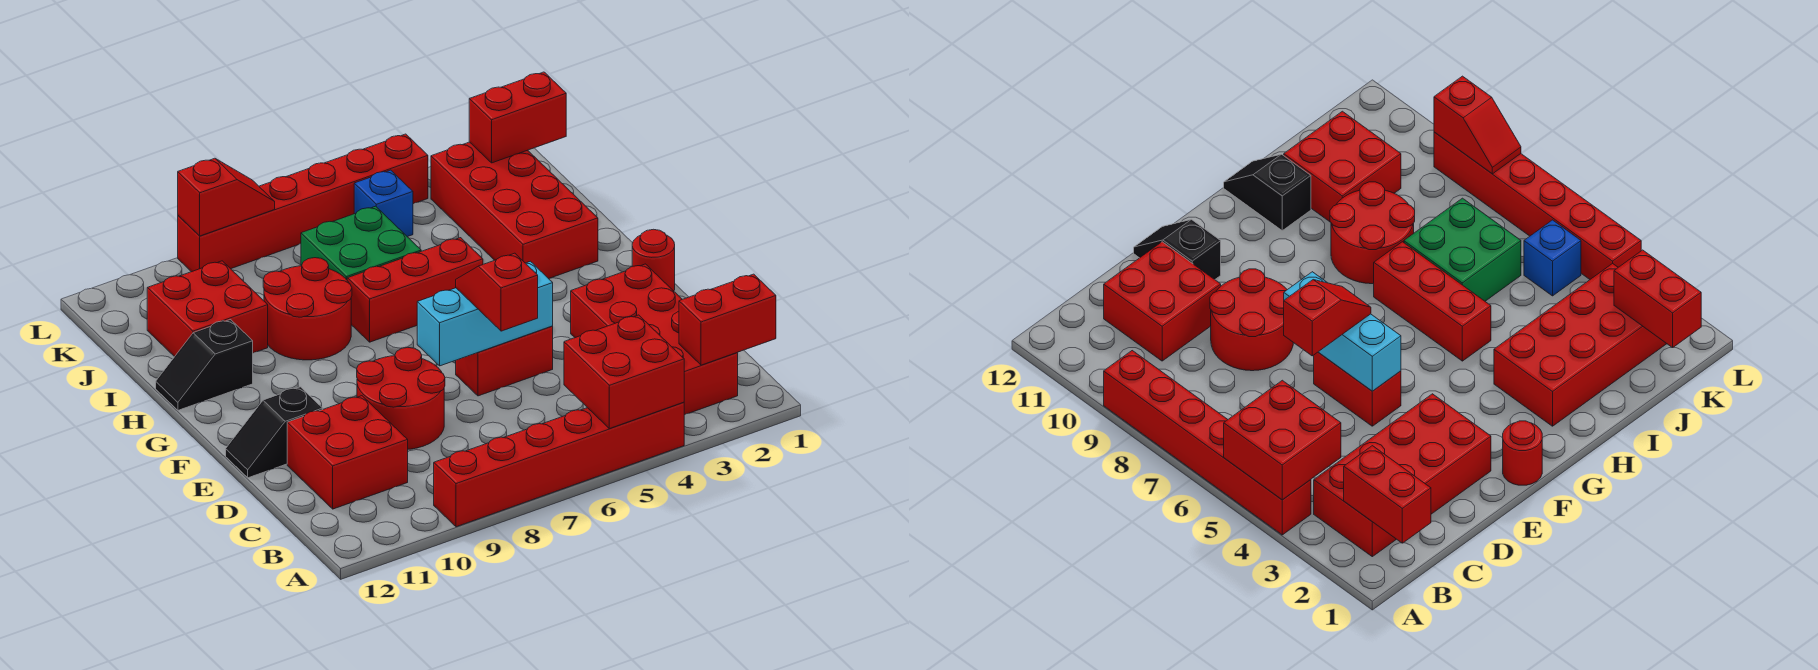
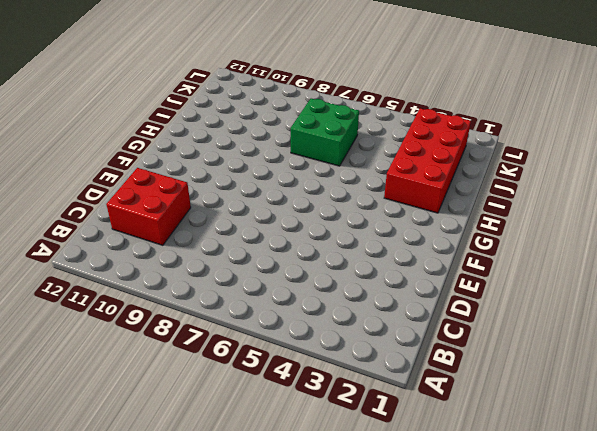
none -> red 1x6 brick [434,402,684,527]
none -> red 2x4 brick [571,264,738,415]
none -> red 2x2 round brick [357,348,445,449]

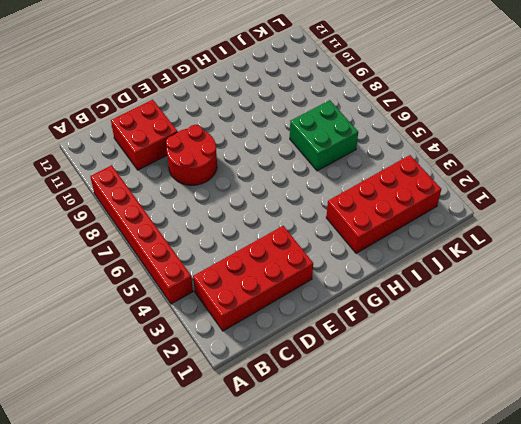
none -> red 1x2 brick [456,326,553,396]
none -> black 1x2 slope [226,387,323,478]
none -> red 1x1 round brick [632,229,675,291]

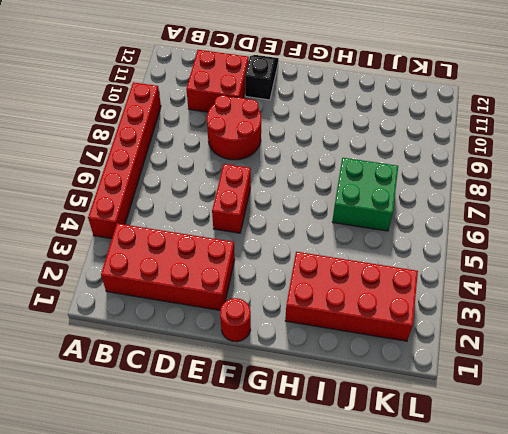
none -> red 1x3 brick [347,238,483,342]
none -> red 2x2 round brick [263,258,352,360]
none -> black 1x2 slope [156,320,253,410]

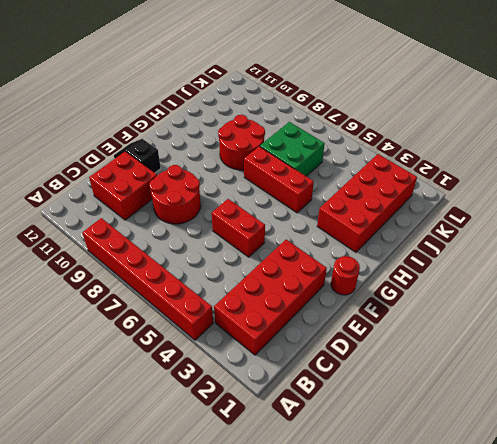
none -> black 1x2 slope [156,320,253,410]
none -> red 2x2 brick [147,261,268,357]
none -> blue 1x1 brick [354,170,413,237]

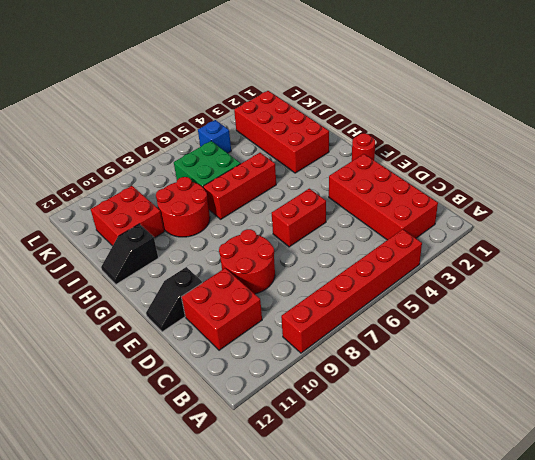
none -> red 1x6 brick [178,134,428,272]
none -> red 2x2 brick [564,315,684,429]
none -> red 1x2 brick [679,274,776,365]

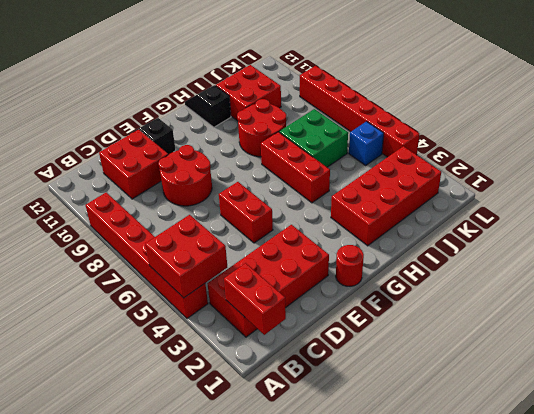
none -> cyan 1x3 brick [417,261,553,366]
none -> red 1x2 brick [469,72,566,163]
none -> red 1x2 slope [178,158,275,236]

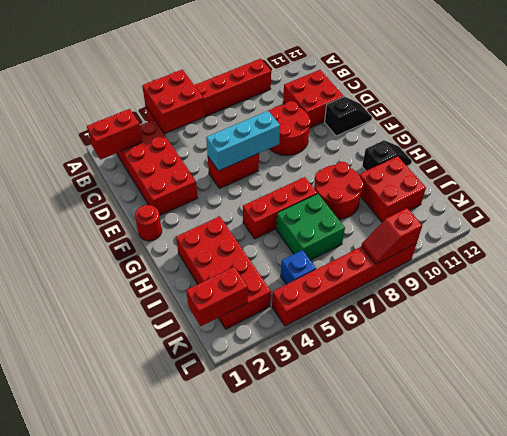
none -> red 1x2 slope [456,253,538,331]

